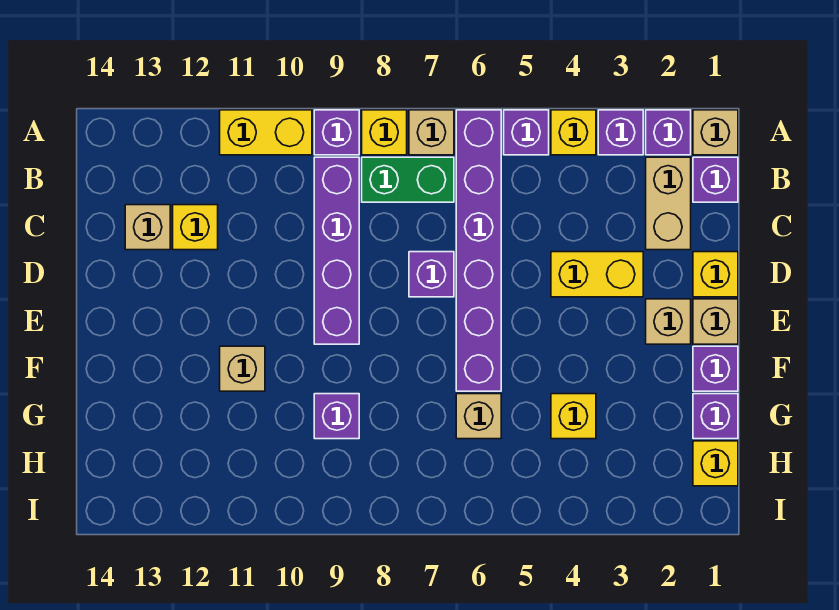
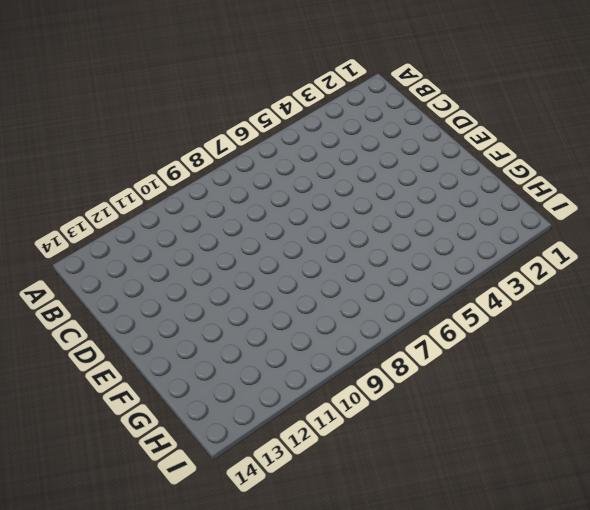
none -> tan 1x1 brick [693,110,738,155]
none -> purple 1x1 brick [646,110,691,155]
none -> purple 1x1 brick [598,110,643,155]

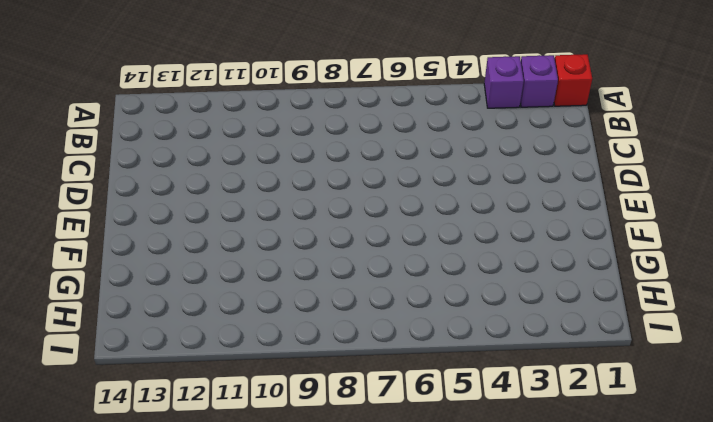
red 1x1 brick [554,54,592,106] -> tan 1x1 brick [693,110,738,155]
none -> yellow 1x1 brick [551,110,596,155]
none -> purple 1x1 brick [504,110,549,155]
none -> purple 1x6 brick [456,110,501,391]

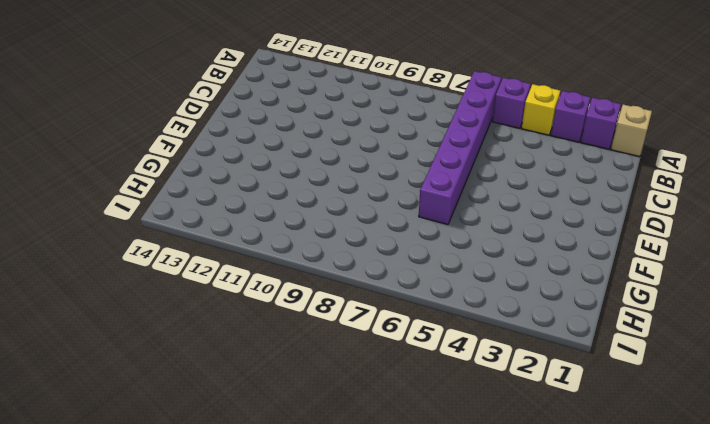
none -> tan 1x1 brick [409,110,454,155]
none -> yellow 1x1 brick [362,110,407,155]
none -> purple 1x1 brick [314,110,359,155]

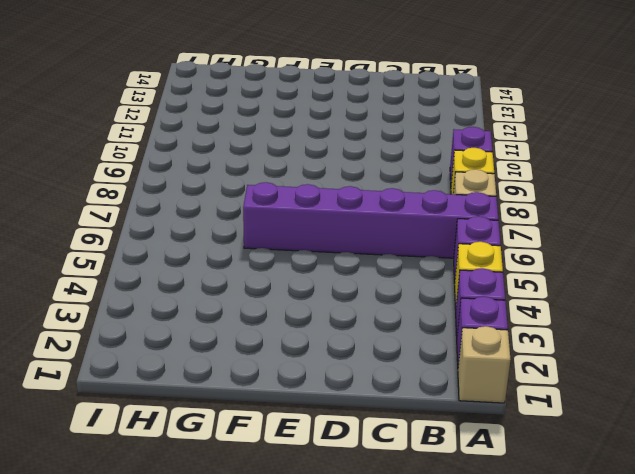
none -> yellow 1x2 brick [220,110,312,155]
none -> purple 1x1 brick [693,157,738,202]
none -> tan 1x2 brick [646,157,691,250]

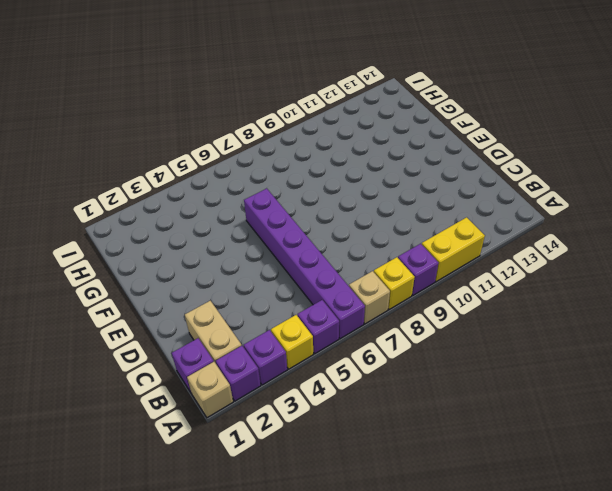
none -> green 1x2 brick [362,157,454,202]
none -> purple 1x4 brick [314,157,359,344]
none -> yellow 1x1 brick [173,205,218,250]

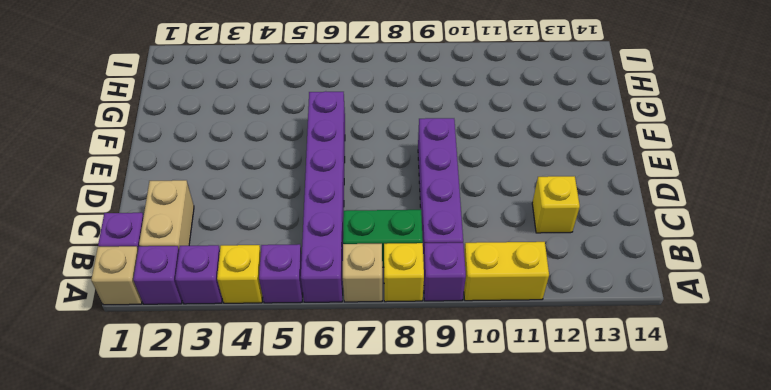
none -> tan 1x1 brick [125,205,170,250]
none -> yellow 1x1 brick [693,252,738,297]
none -> yellow 1x2 brick [551,252,643,297]

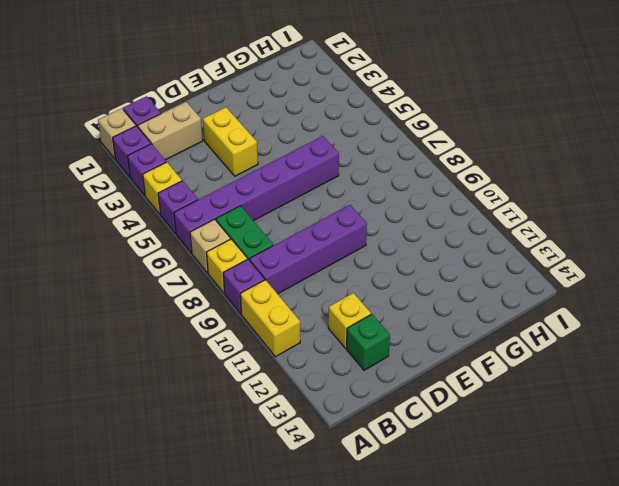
green 1x1 brick [346,314,390,370] -> tan 1x1 brick [125,205,170,250]
none -> yellow 1x1 brick [693,252,738,297]
none -> purple 1x1 brick [409,252,454,297]
none -> tan 1x1 brick [693,299,738,344]

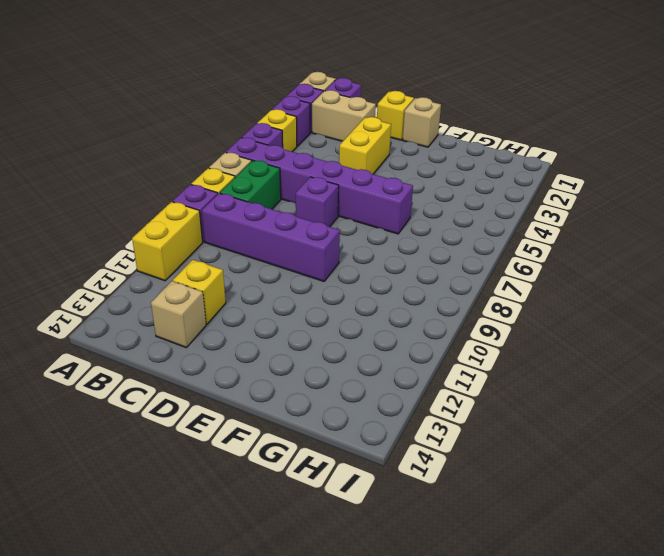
none -> tan 1x1 brick [646,299,691,344]
none -> purple 1x1 brick [693,346,738,391]
none -> tan 1x1 brick [220,346,265,391]

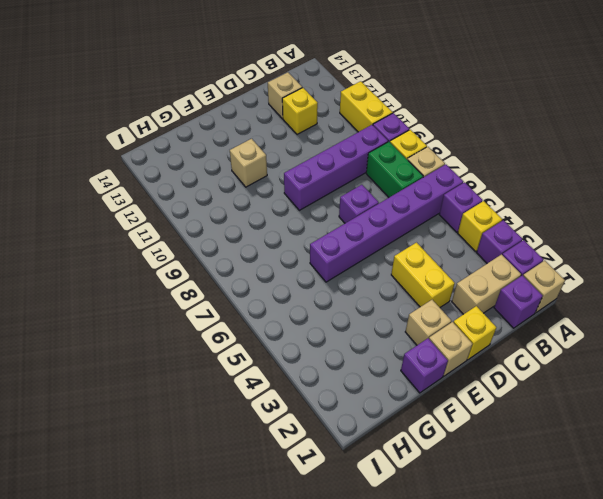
none -> purple 1x1 brick [693,394,738,439]
none -> yellow 1x1 brick [551,394,596,439]
none -> tan 1x1 brick [456,394,501,439]

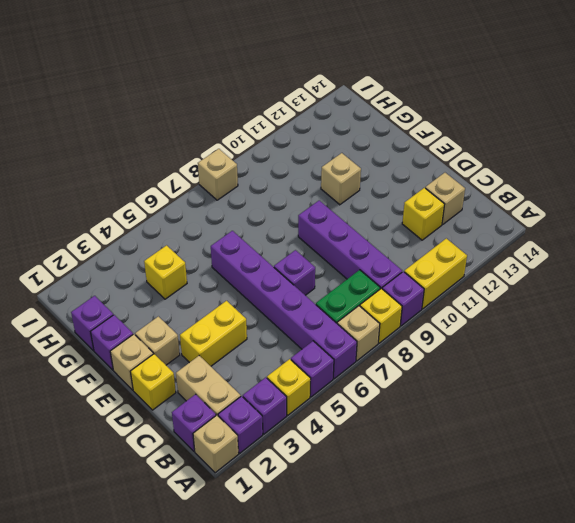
tan 1x1 brick [198,149,238,200] -> tan 1x1 brick moved to [456,394,501,439]
none -> purple 1x1 brick [314,394,359,439]
none -> yellow 1x1 brick [693,441,738,486]

